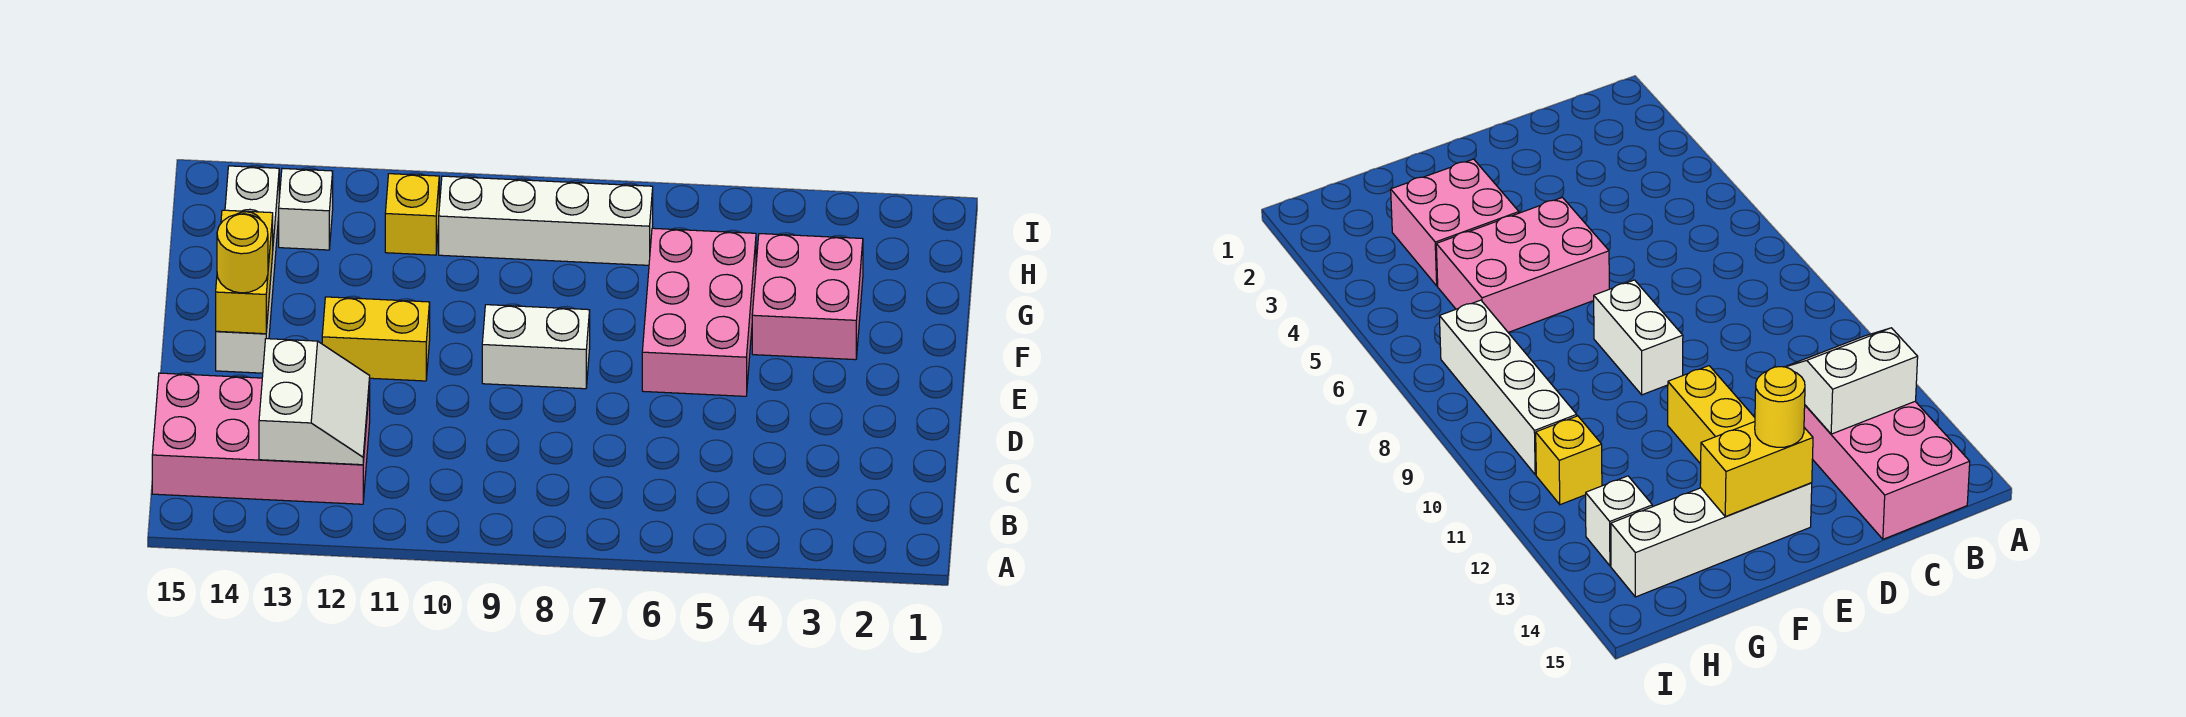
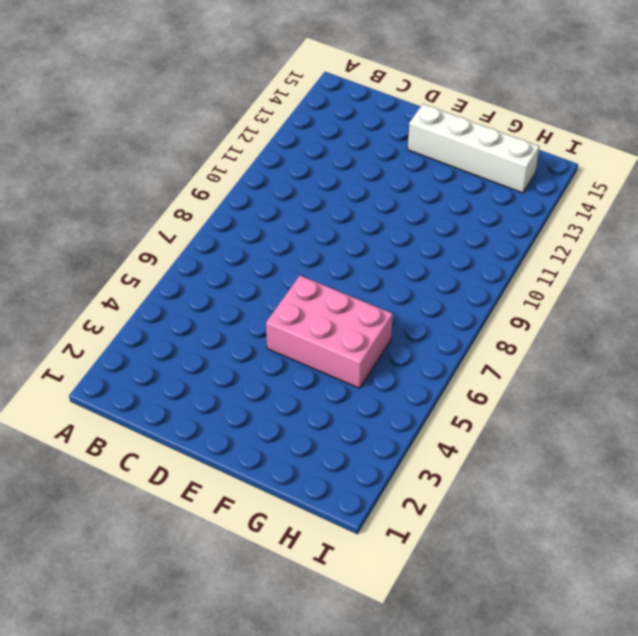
none -> pink 2x4 brick [152,373,370,504]
none -> white 1x2 brick [482,305,590,389]
none -> yellow 1x2 brick [322,297,430,381]

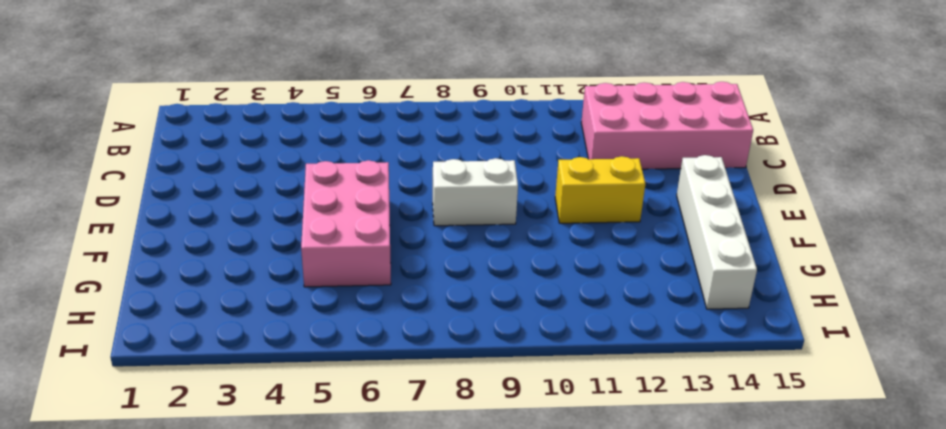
none -> pink 2x2 brick [752,234,863,360]
none -> white 1x4 brick [439,176,653,265]
none -> yellow 1x1 brick [385,174,439,255]

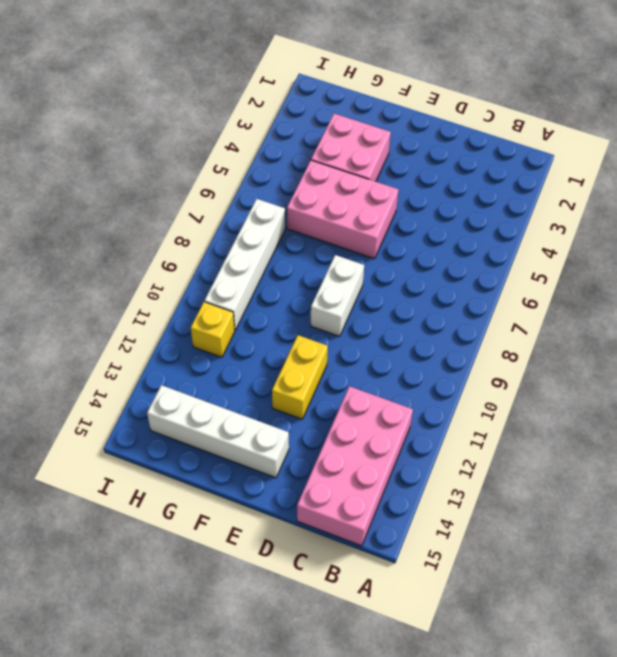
none -> white 1x1 brick [279,168,333,250]
none -> white 2x2 slope [259,339,370,465]
none -> yellow 1x2 brick [216,210,273,334]

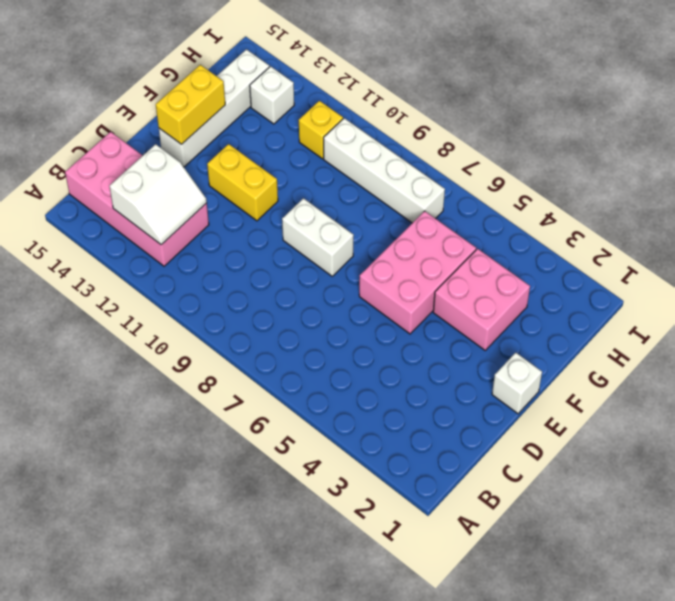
white 1x1 brick [492,353,542,414] -> none
none -> yellow 1x1 round brick [217,214,268,293]

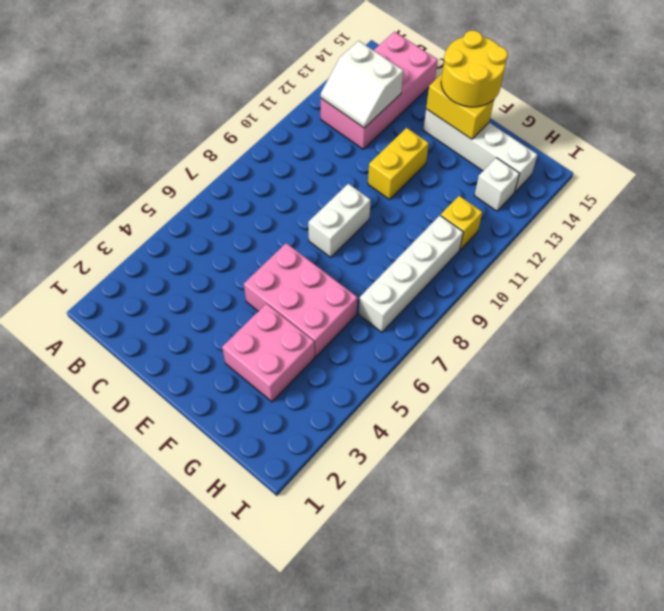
yellow 2x2 round brick [441,31,508,107] -> yellow 1x1 round brick [217,214,268,293]

